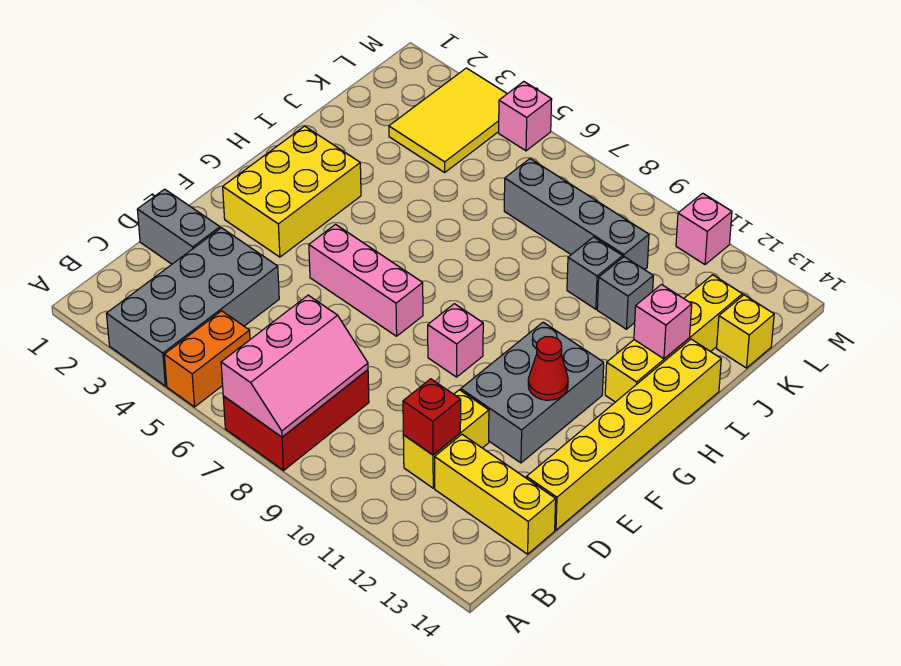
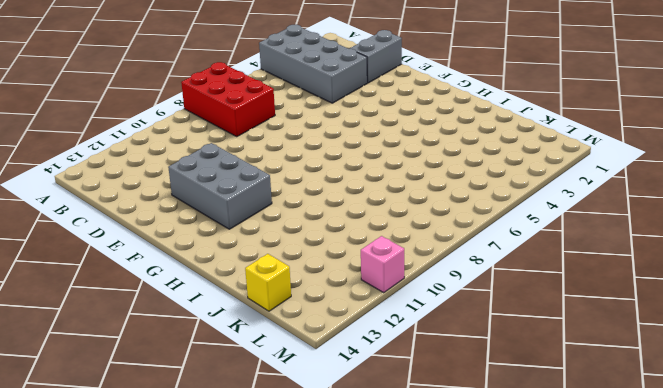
none -> orange 1x2 brick [164,311,250,407]
none -> yellow 1x2 brick [403,390,489,488]
none -> yellow 1x3 brick [435,434,556,554]

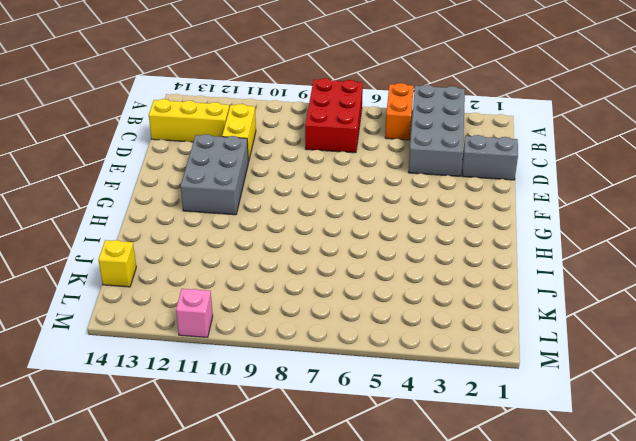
none -> yellow 1x6 brick [526,339,721,530]
none -> yellow 2x3 brick [223,126,361,257]
none -> pink 1x3 brick [309,224,423,336]

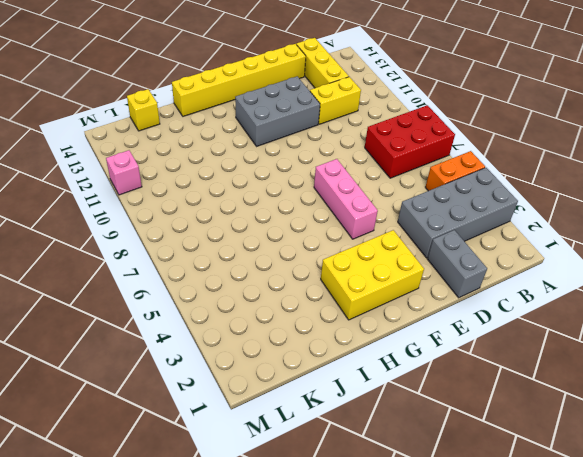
none -> pink 1x1 brick [428,304,483,377]
none -> yellow 1x4 brick [605,275,742,402]
none -> grey 1x1 brick [567,237,623,309]

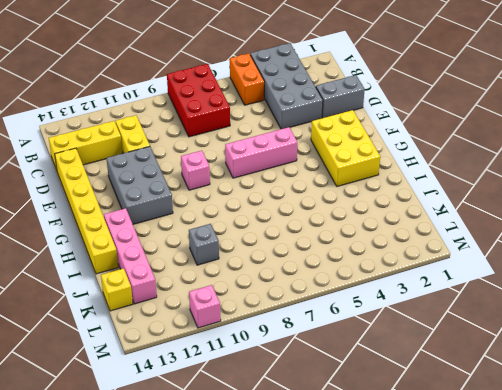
pink 1x4 brick [104,208,157,304] -> yellow 1x4 brick [605,275,742,402]
none -> grey 1x1 brick [597,257,653,329]
none -> yellow 2x3 tile [389,68,507,172]
none -> grey 1x4 brick [504,159,649,270]

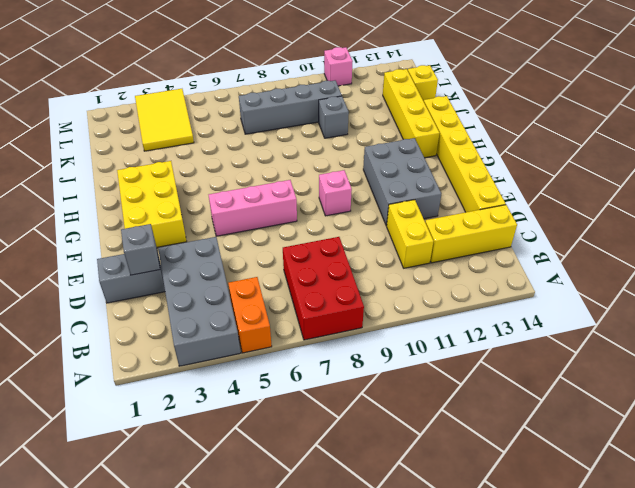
grey 1x1 brick [121,224,160,275] -> grey 1x1 brick moved to [597,257,653,329]
none -> pink 1x1 brick [499,82,552,151]
none -> pink 2x3 slope [221,295,368,437]
none -> red 1x1 brick [403,379,461,455]

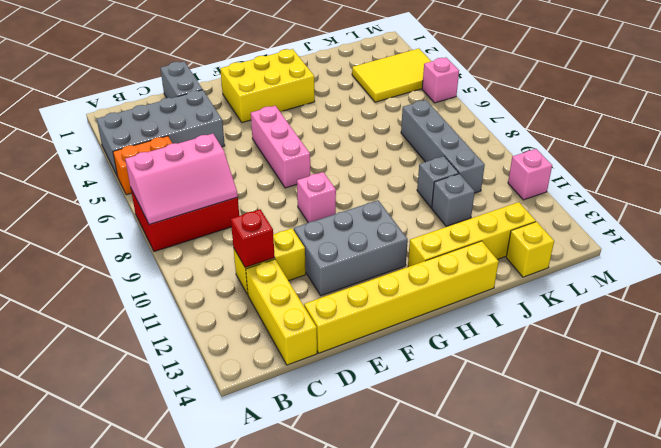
none -> red 1x1 cone [528,337,568,400]
none -> pink 1x1 brick [634,285,692,359]

